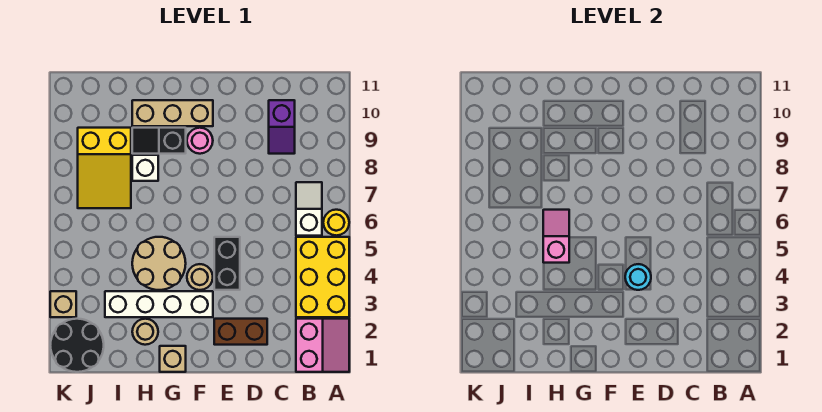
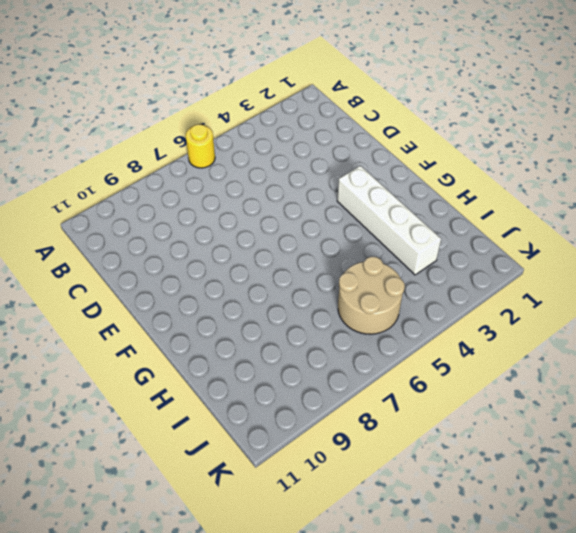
tan 2x2 round brick [338,256,405,334] -> tan 2x2 round brick moved to [132,237,186,290]
none -> pink 2x2 slope [296,319,349,372]
none -> yellow 2x3 brick [296,237,349,317]
none -> white 1x2 slope [296,182,322,236]

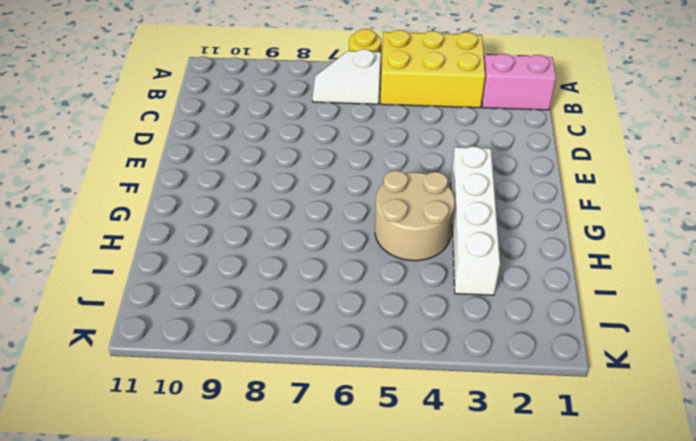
none -> purple 1x2 slope [269,100,295,154]
none -> brown 1x2 brick [214,319,267,345]
none -> black 1x2 brick [214,237,240,290]

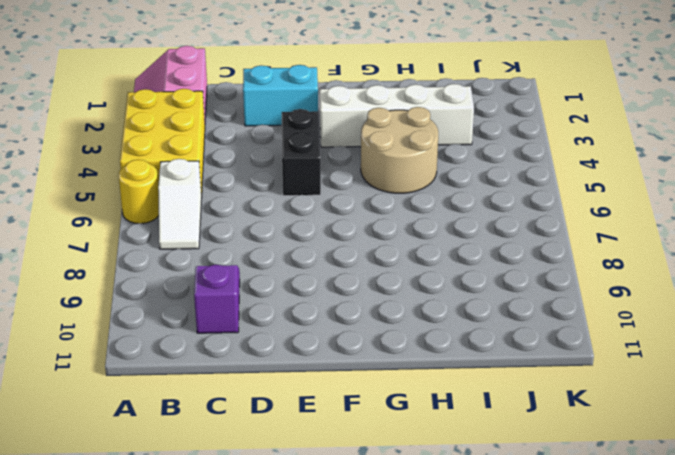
cyan 1x2 brick [243,65,318,126] -> brown 1x2 brick [214,319,267,345]
none -> tan 1x1 round brick [187,264,213,290]
none -> pink 1x1 round brick [187,128,213,154]
none -> tan 1x3 brick [132,100,213,126]

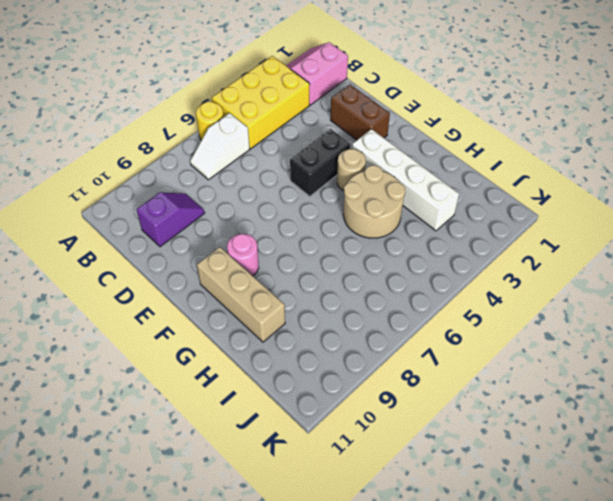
none -> tan 1x1 brick [160,346,186,372]
none -> black 1x2 slope [132,128,186,154]
none -> tan 1x1 round brick [132,319,158,345]

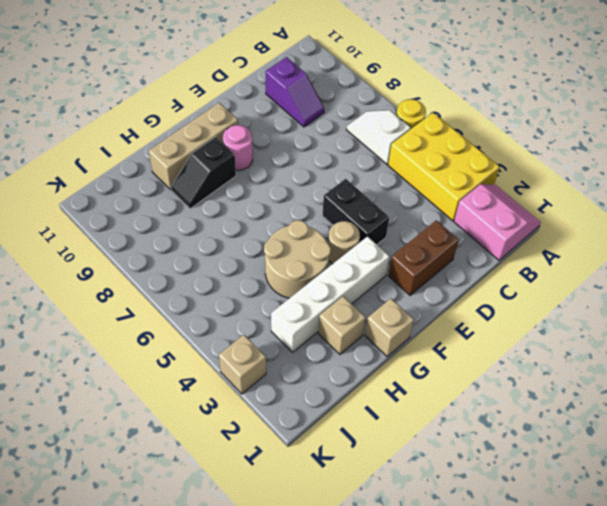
tan 1x1 brick [318,296,365,354] -> tan 1x1 round brick [132,319,158,345]
none -> white 1x1 brick [132,155,158,181]
none -> yellow 2x3 slope [78,128,131,208]
none -> black 2x2 round brick [50,319,104,372]

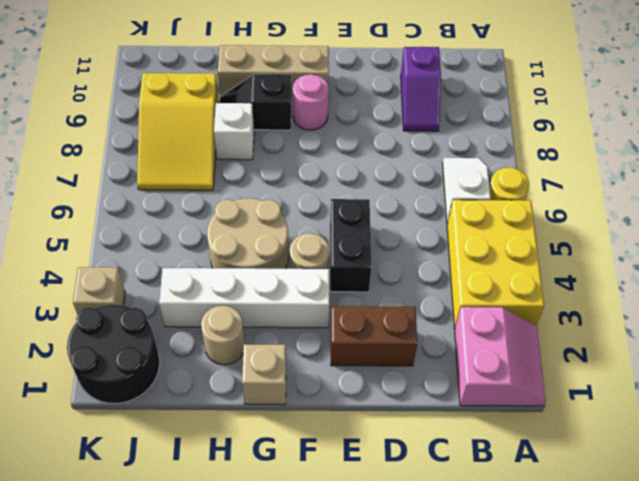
none -> cyan 1x1 round brick [625,264,651,290]
none -> pink 1x2 slope [543,210,569,263]

